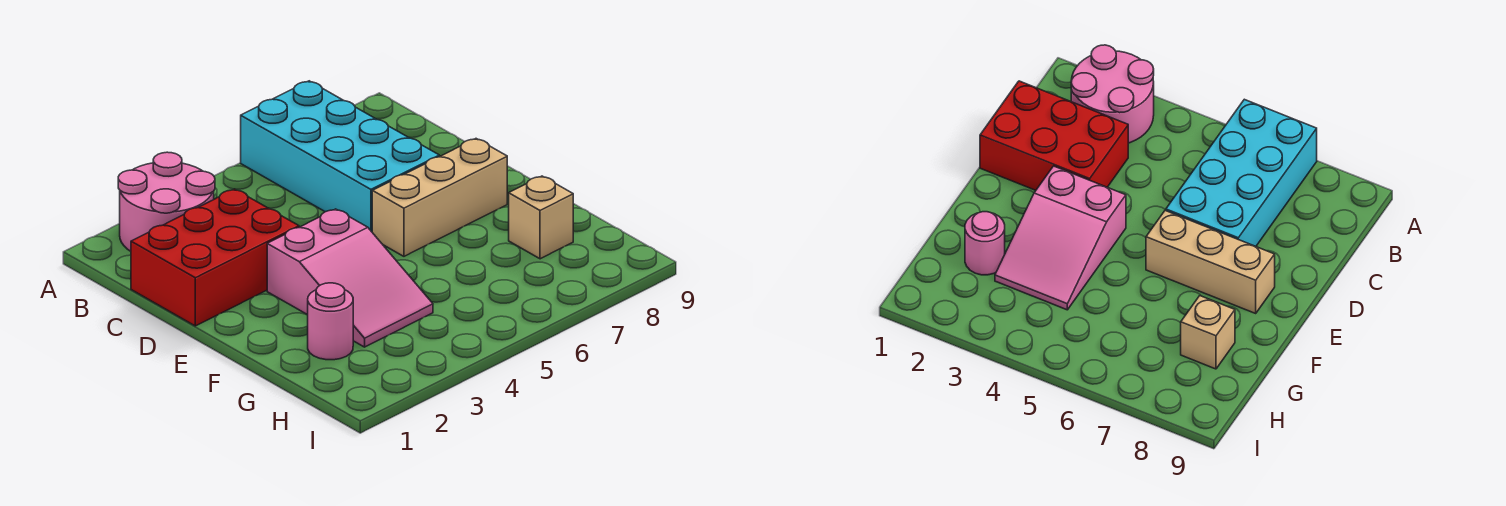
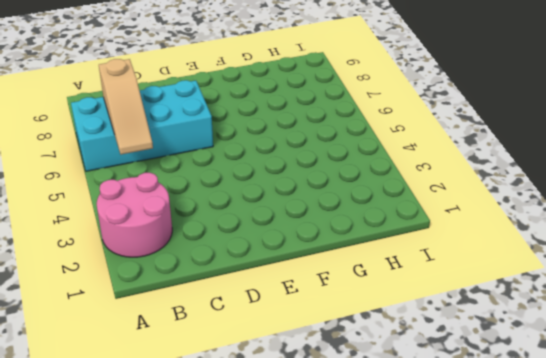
tan 1x3 slope [99,59,153,154] -> none
none -> red 2x3 brick [131,189,299,326]
none -> pink 2x3 slope [267,209,433,347]

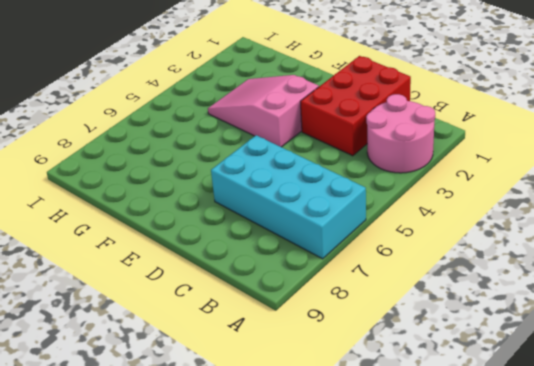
none -> tan 1x3 brick [372,139,507,256]
none -> pink 1x1 round brick [308,283,353,360]

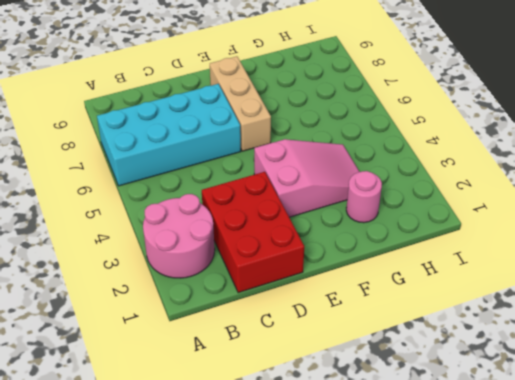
none -> tan 1x1 brick [509,176,573,259]

